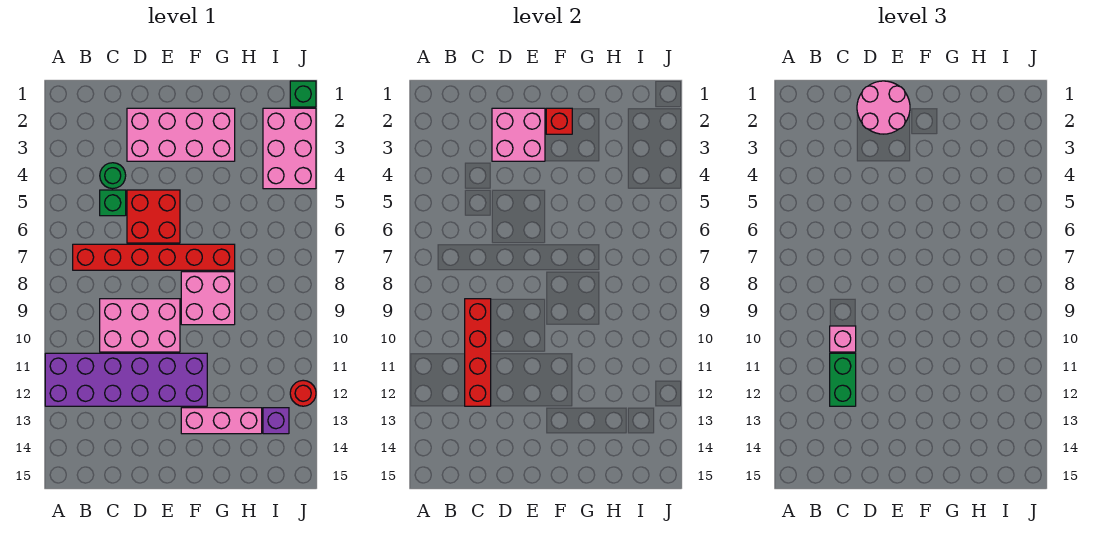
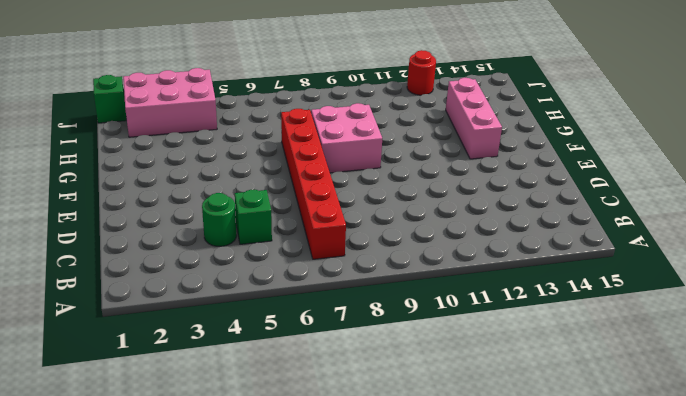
none -> purple 2x6 brick [45,353,207,406]
none -> pink 2x3 brick [100,299,180,352]
none -> pink 2x4 brick [127,108,235,161]

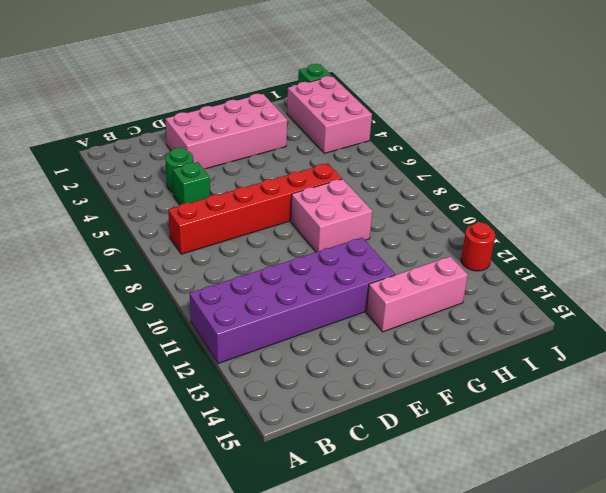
none -> pink 2x3 brick [100,299,180,352]
none -> red 2x2 brick [127,190,180,243]
none -> purple 1x1 brick [263,408,289,434]

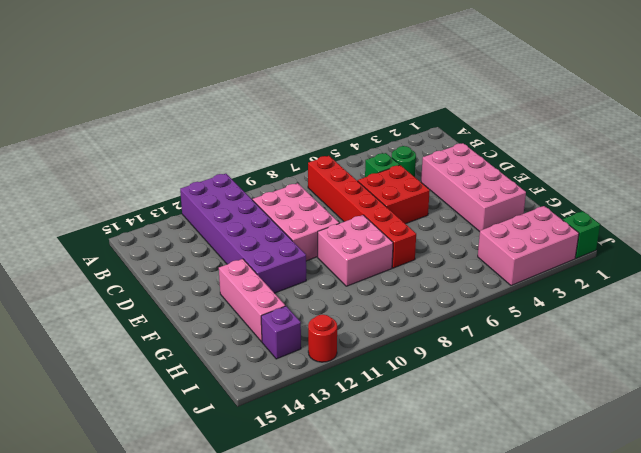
none -> red 1x4 brick [465,299,491,406]
none -> pink 2x2 brick [492,108,545,161]
none -> red 1x1 brick [546,108,572,134]

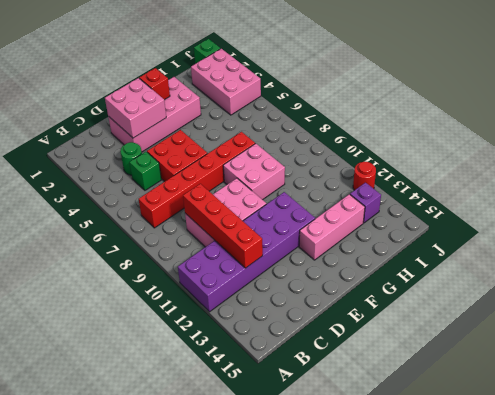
none -> pink 1x1 brick [830,326,856,352]
none -> green 1x2 brick [830,353,856,406]
none -> pink 2x2 round brick [857,81,910,134]

